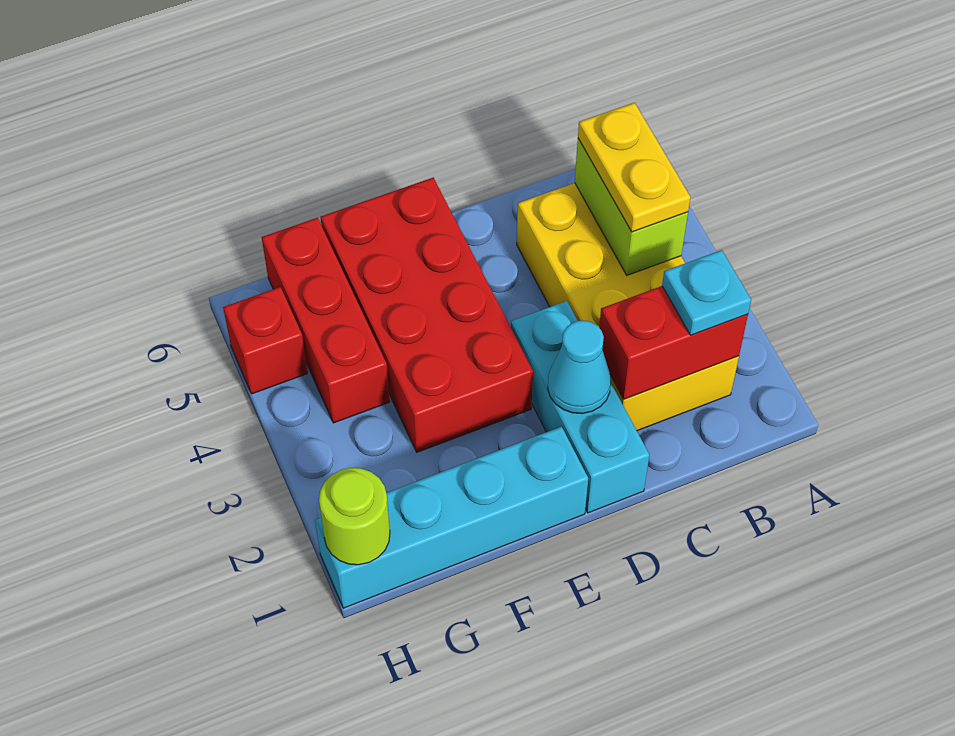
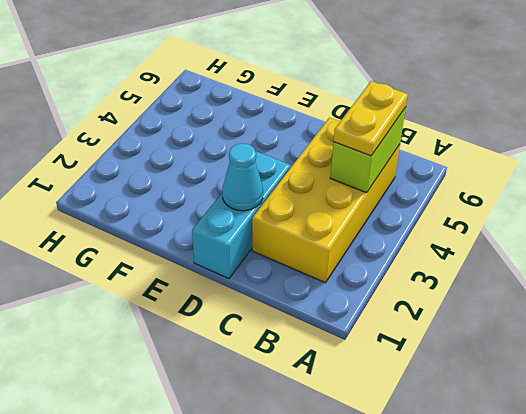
none -> cyan 1x4 brick [315,427,588,608]
none -> red 2x4 brick [321,178,533,452]
none -> red 1x3 brick [262,218,390,423]

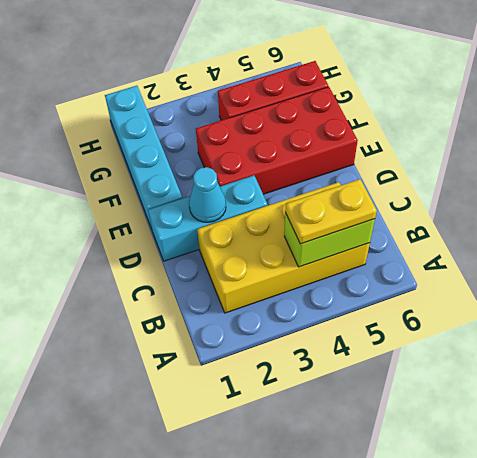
none -> red 1x1 brick [223,287,308,394]
none -> red 1x2 brick [599,286,748,399]
none -> lime 1x1 round brick [319,468,390,565]

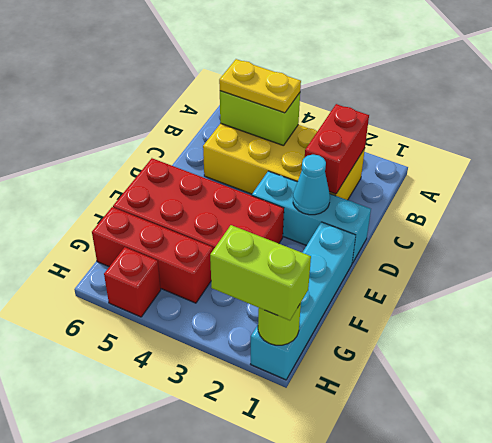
lime 1x2 brick [210,225,311,320] -> none
none -> cyan 1x1 plate [662,250,751,335]

